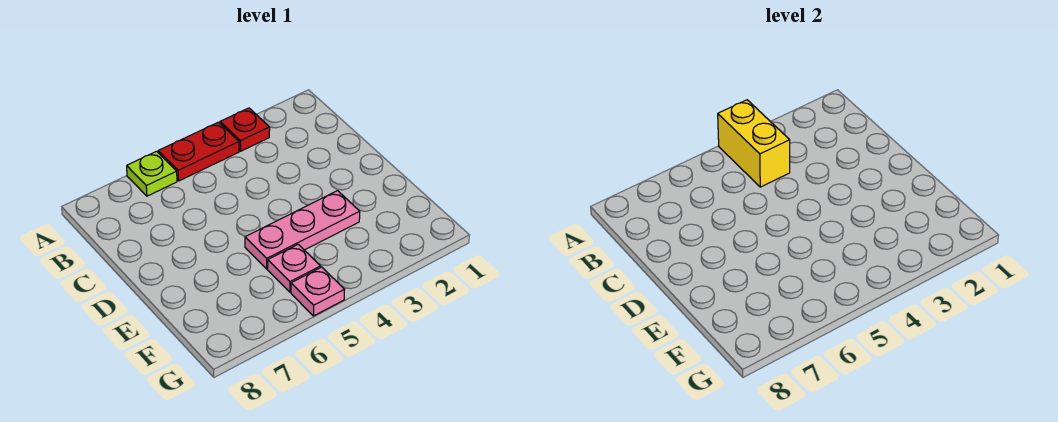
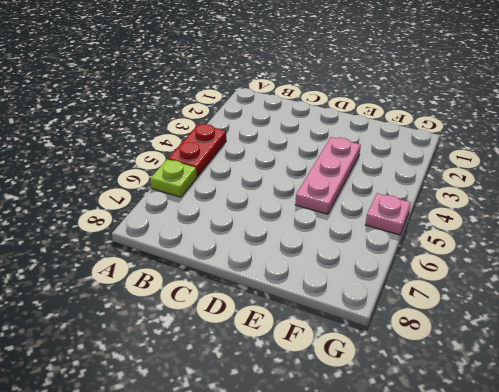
none -> red 1x1 plate [220,108,270,151]
none -> pink 1x1 plate [268,244,321,292]

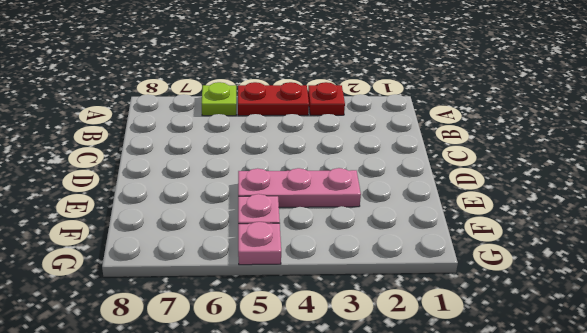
none -> yellow 1x2 brick [718,100,790,187]

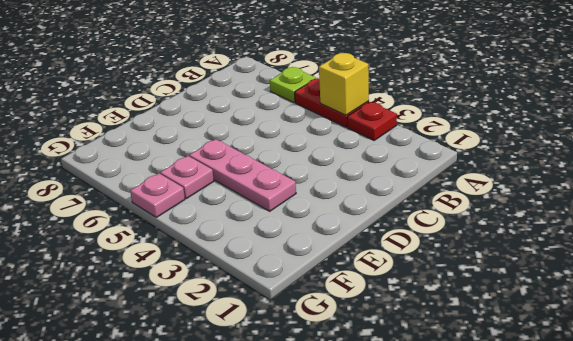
yellow 1x1 brick [319,53,369,115] -> yellow 1x2 brick [718,100,790,187]

